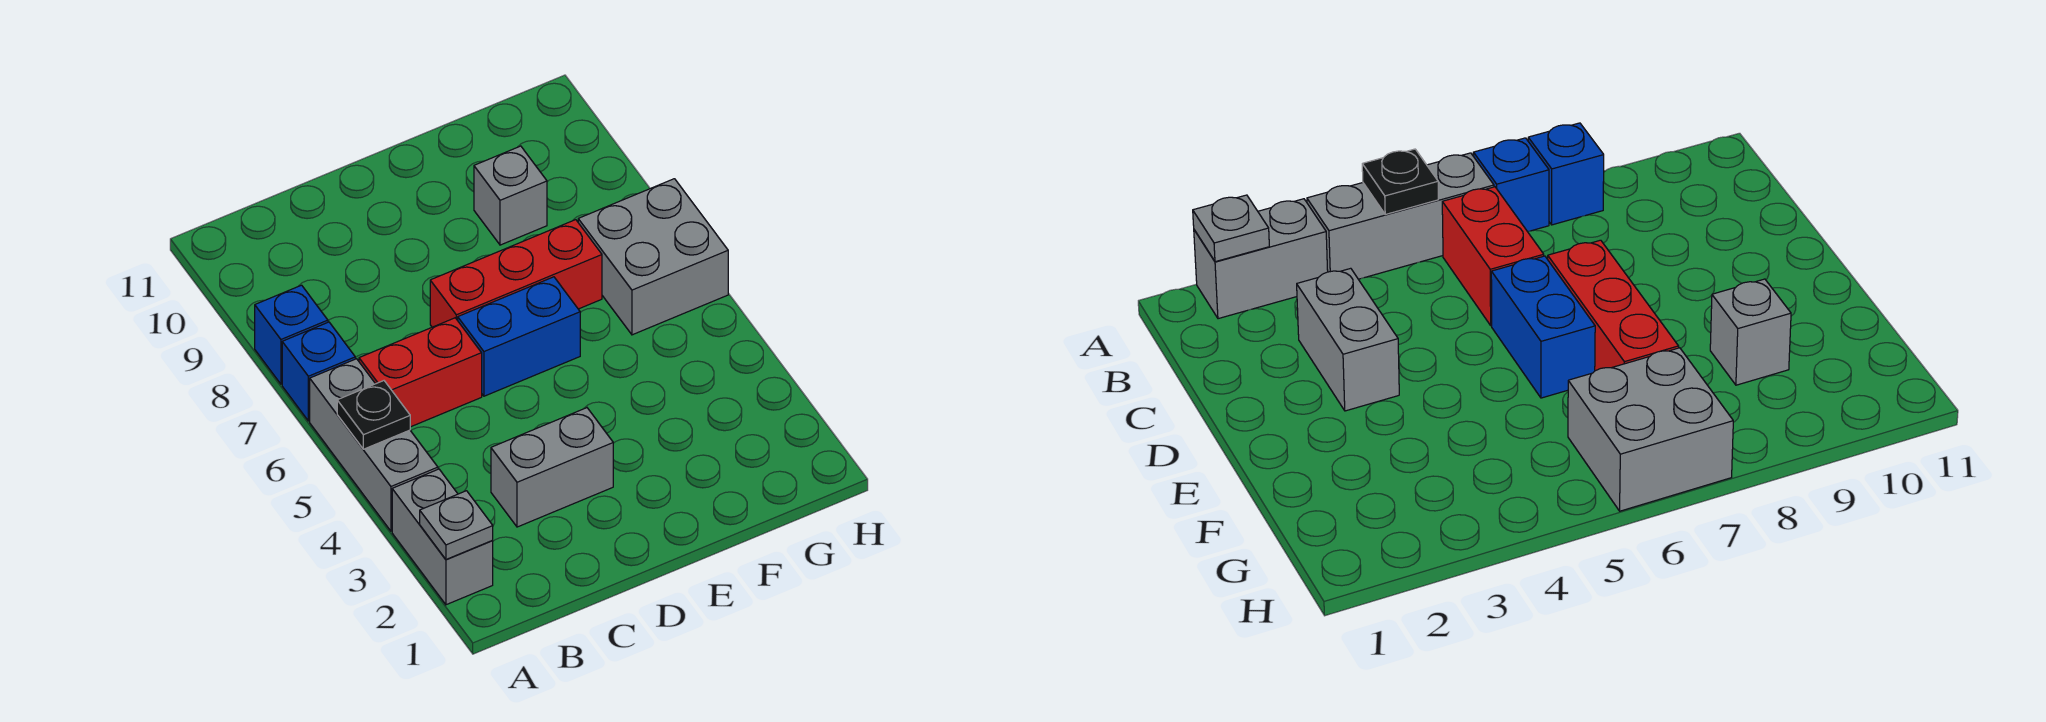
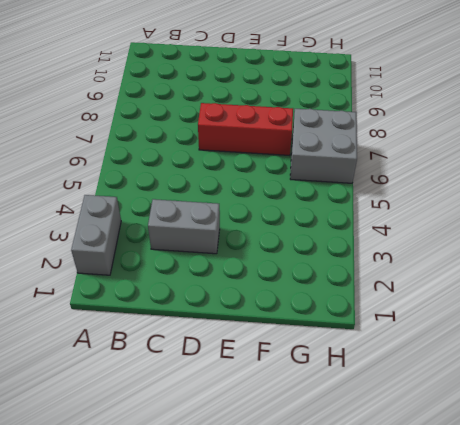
none -> grey 1x3 brick [310,359,438,531]
none -> blue 1x1 brick [282,322,355,421]
none -> blue 1x1 brick [255,285,328,384]

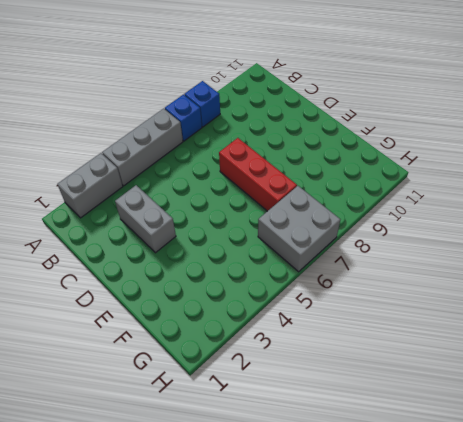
none -> red 1x2 brick [359,318,482,427]
none -> blue 1x2 brick [458,277,580,396]
none -> grey 1x1 brick [474,146,547,245]

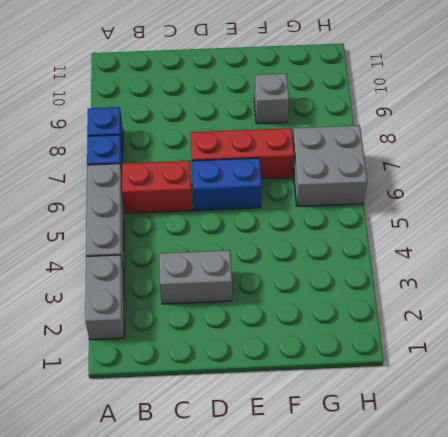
none -> grey 1x1 plate [420,491,493,559]
none -> black 1x1 plate [337,381,410,449]

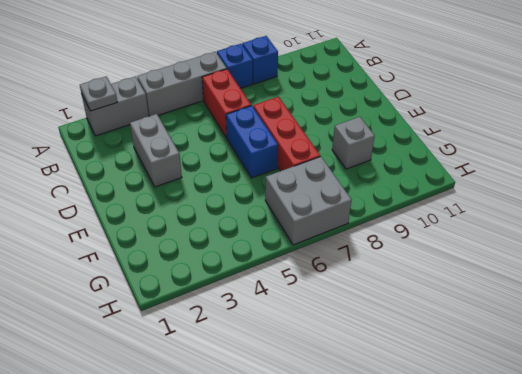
none -> black 1x1 plate [337,381,410,449]

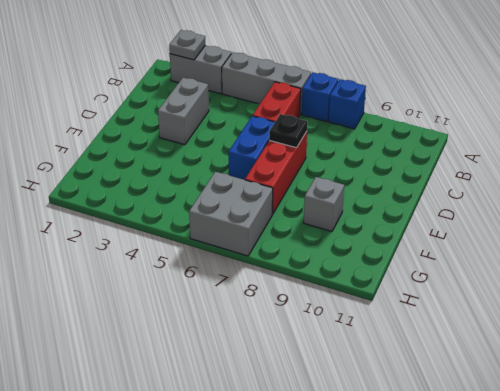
black 1x1 plate [269,114,308,148] -> black 1x1 plate moved to [337,381,410,449]

